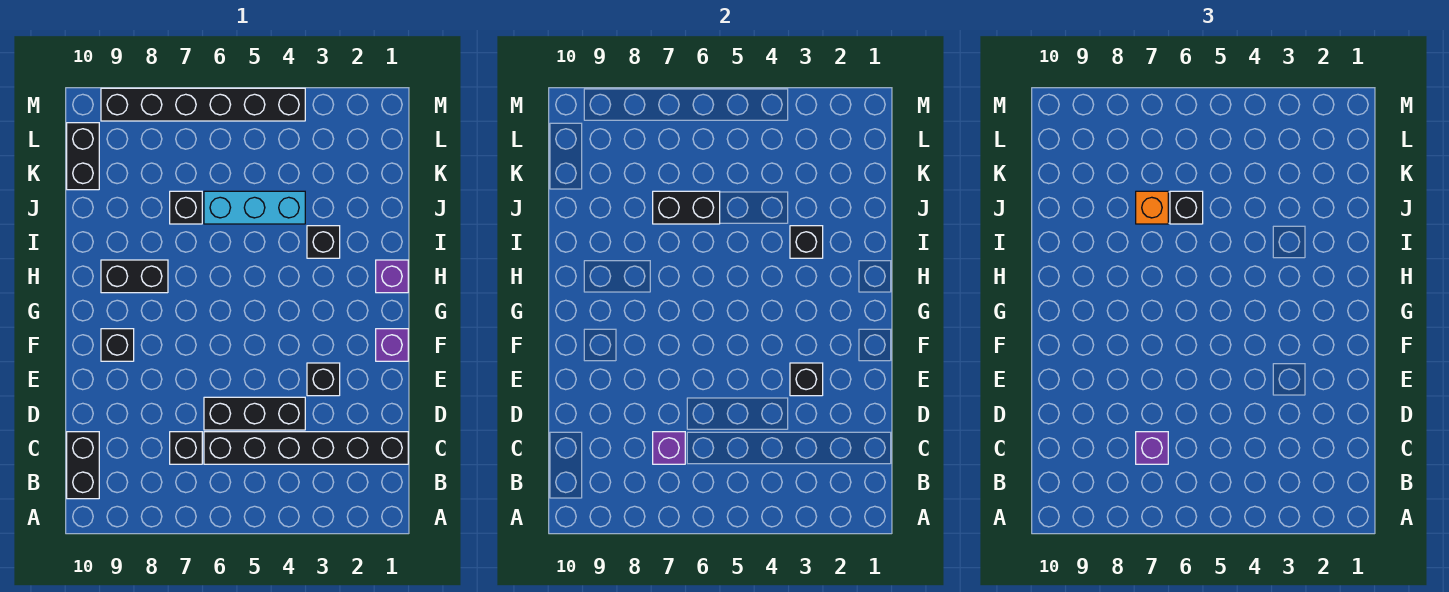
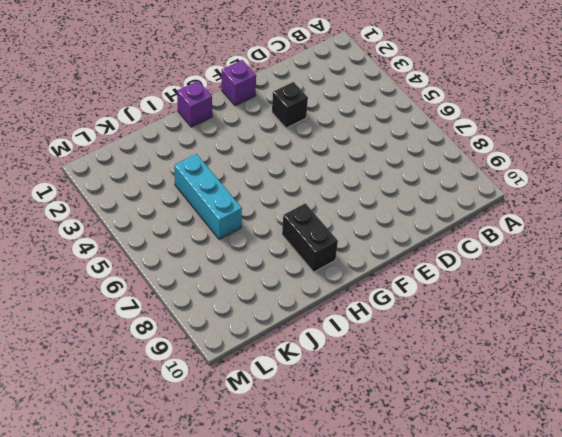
none -> black 1x2 brick [67,432,99,499]
none -> black 1x6 brick [204,432,408,464]
none -> black 1x1 brick [170,432,202,464]

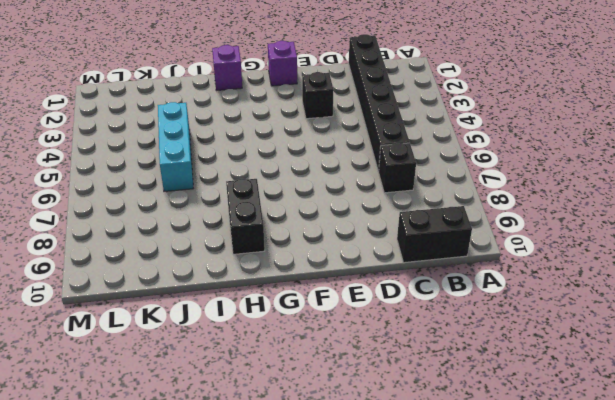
none -> black 1x3 brick [204,397,305,430]
none -> black 1x1 brick [101,329,134,361]
none -> black 1x1 brick [307,226,340,258]

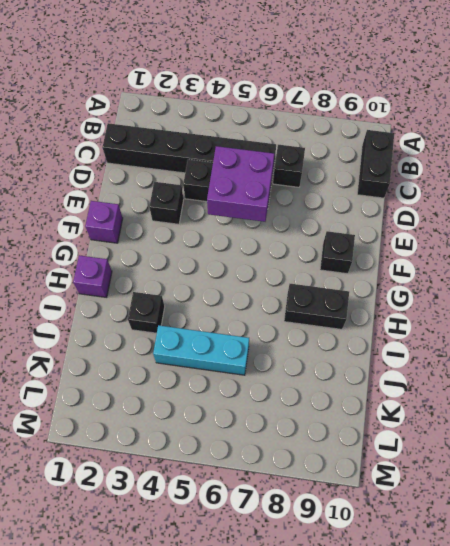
purple 2x2 brick [207,146,274,222] -> none
none -> black 1x1 brick [170,191,202,224]
none -> black 1x2 brick [67,123,99,190]
none -> black 1x6 brick [101,88,305,121]

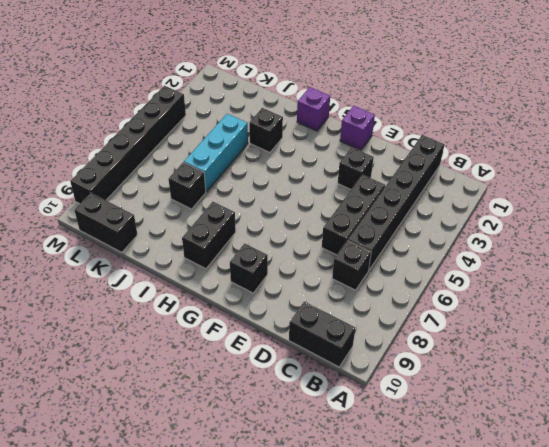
none -> purple 1x1 brick [653,432,685,464]
none -> black 1x1 brick [790,363,823,396]
none -> black 1x1 brick [790,226,823,258]

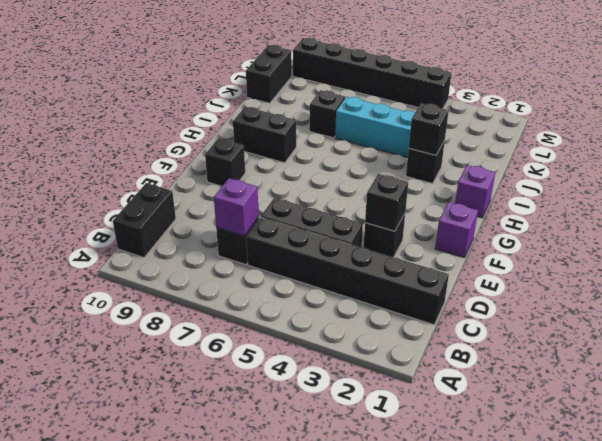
none -> black 1x2 brick [653,191,720,224]
none -> purple 1x1 brick [1136,432,1168,464]
none -> black 1x1 brick [1170,191,1203,224]

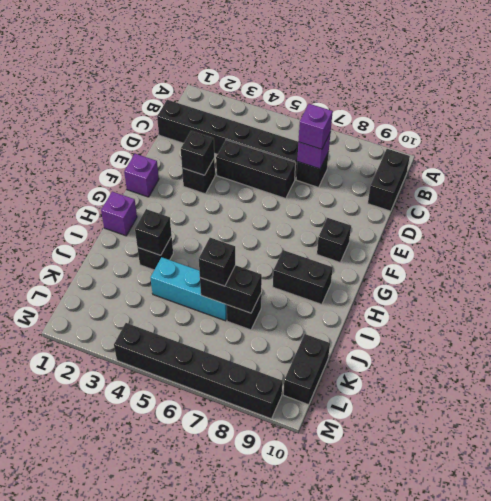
none -> orange 1x1 brick [1136,191,1168,224]

